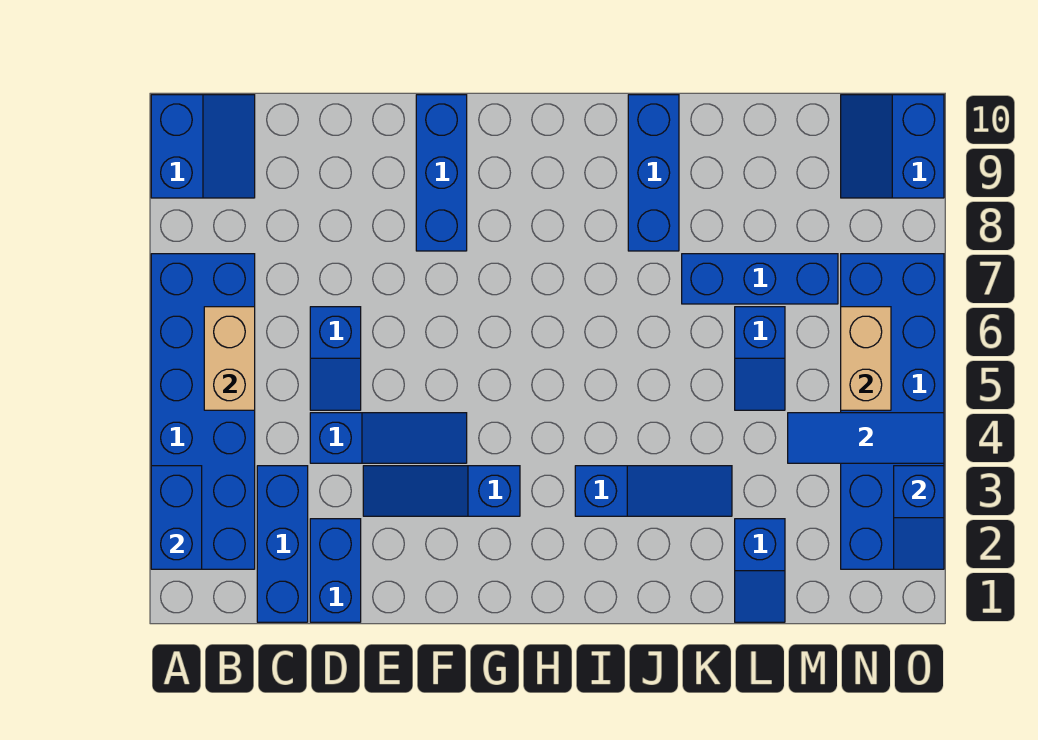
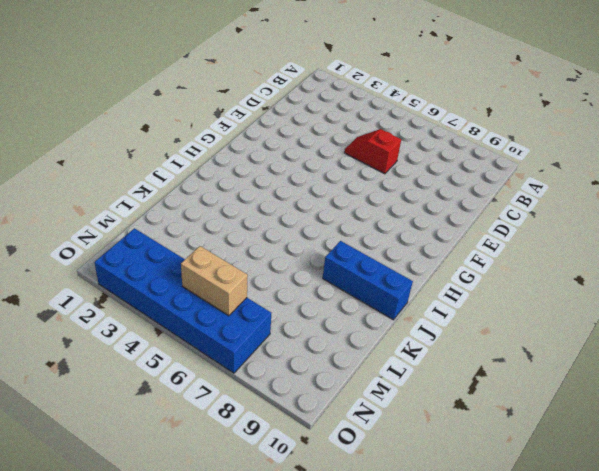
red 1x2 slope [344,129,401,174] -> blue 1x2 slope [310,307,361,410]
none -> blue 2x6 brick [151,254,255,569]
none -> blue 2x2 slope [151,95,255,198]
none -> blue 1x3 brick [257,466,308,622]

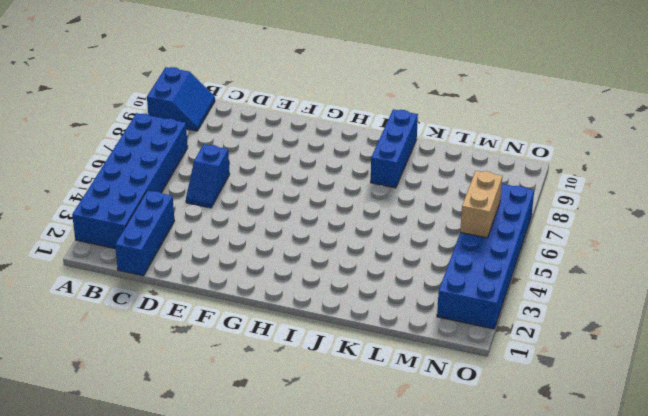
none -> blue 1x2 brick [310,519,361,622]
none -> blue 1x3 slope [310,413,467,463]
none -> blue 1x3 slope [363,466,520,516]

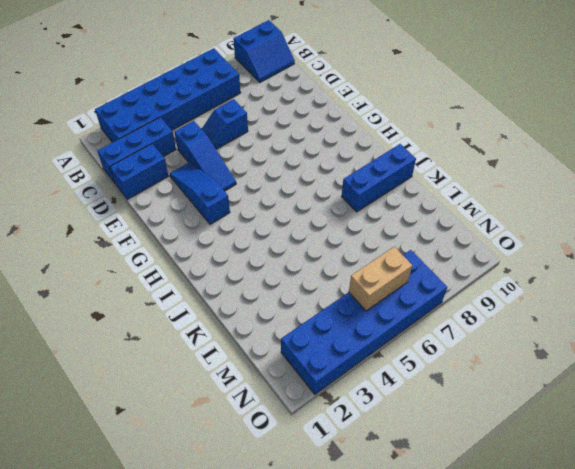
none -> blue 1x3 brick [416,95,467,251]
none -> blue 1x3 slope [575,466,732,516]
none -> blue 1x3 brick [682,254,838,304]

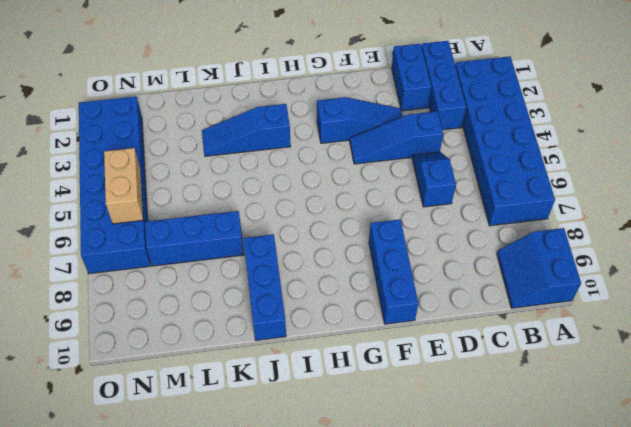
none -> blue 1x2 slope [735,519,785,622]
none -> blue 1x2 slope [735,307,785,410]
none -> blue 2x2 slope [841,95,944,198]

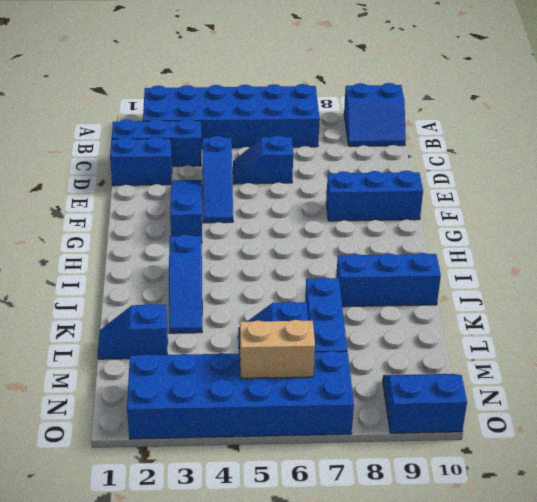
none -> blue 1x2 brick [151,466,202,569]
none -> tan 1x2 brick [204,307,255,410]
none -> blue 1x3 tile [788,413,944,463]

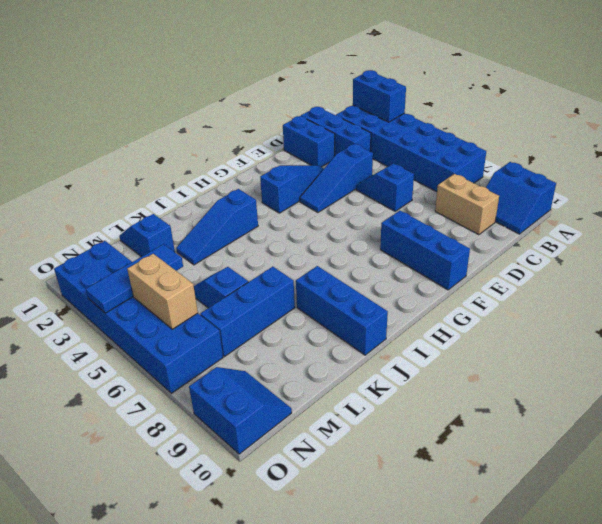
tan 1x2 brick [435,174,499,235] -> tan 1x2 brick moved to [204,307,255,410]
none -> blue 1x2 slope [894,466,944,569]

